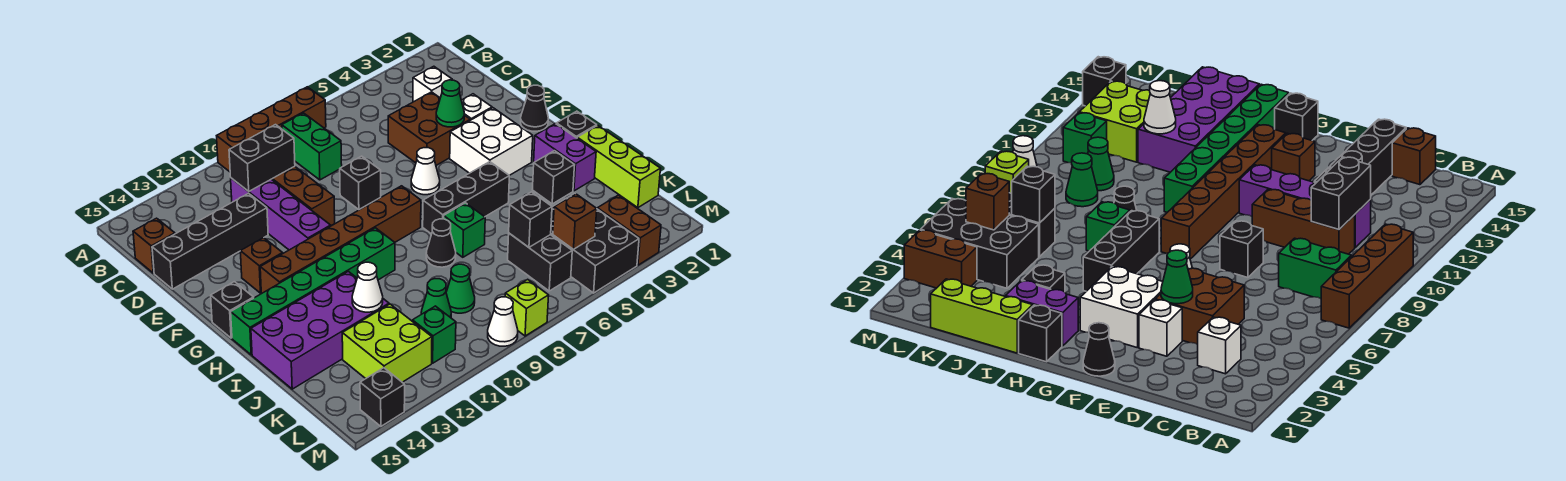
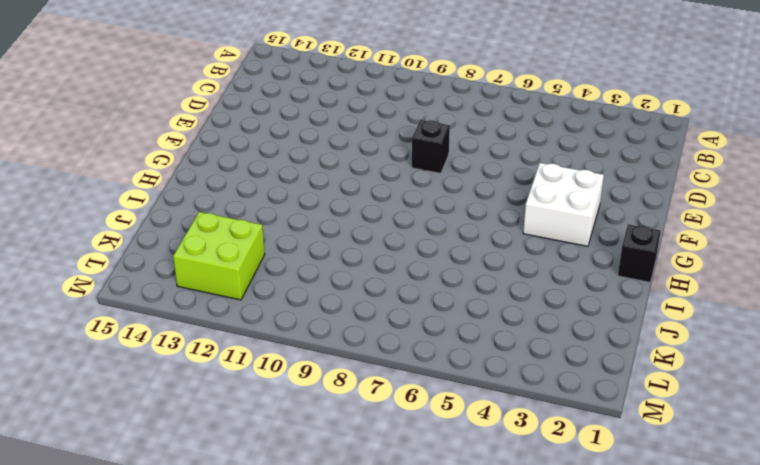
none -> brown 1x4 brick [217,87,326,172]
none -> green 1x2 brick [282,113,342,180]
none -> white 1x1 brick [413,66,452,102]
none -> brown 1x3 brick [272,166,335,225]

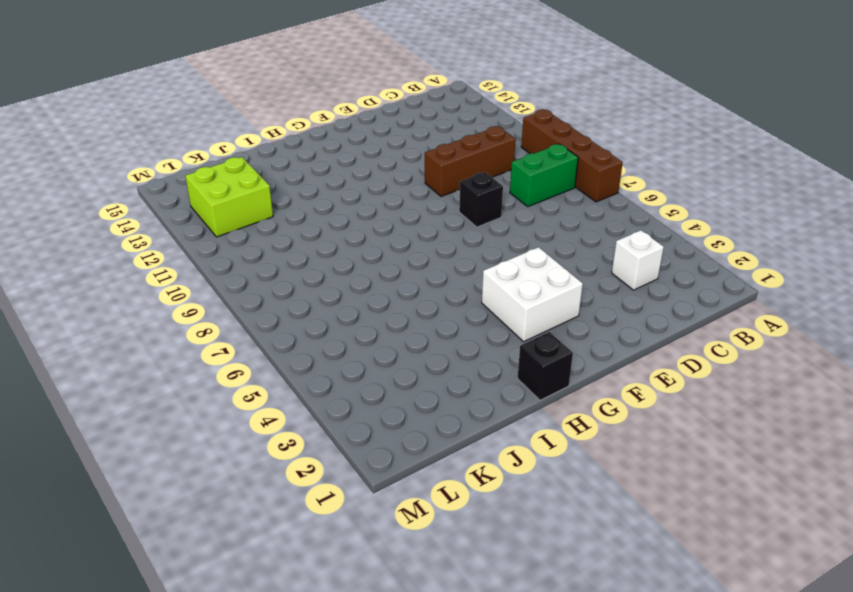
none -> purple 1x4 brick [231,178,331,250]
none -> brown 1x1 brick [133,218,175,273]
none -> brown 2x2 brick [388,92,470,165]
none -> black 1x4 brick [152,193,268,289]

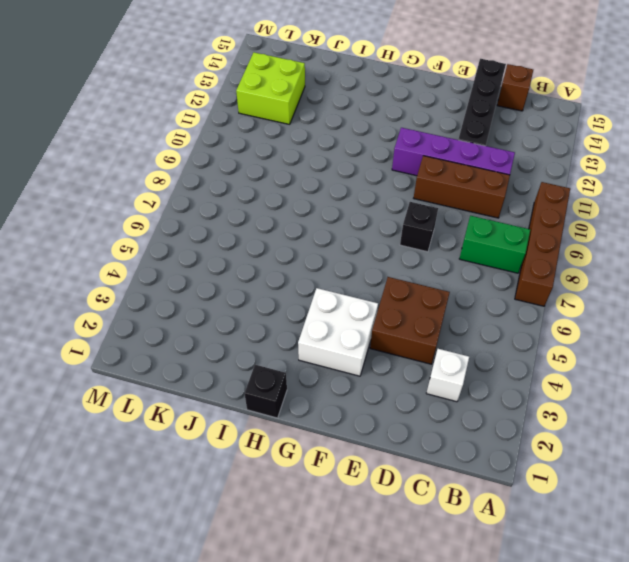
none -> white 1x1 brick [461,94,492,120]
none -> black 1x1 cone [521,85,548,131]
none -> white 1x1 cone [411,148,440,195]
none -> brown 1x1 brick [240,238,283,293]

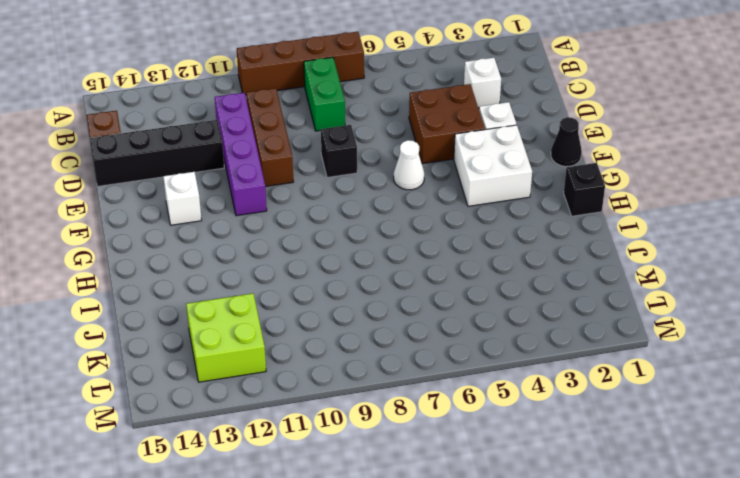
white 1x1 brick [163,172,202,225] -> brown 1x1 brick [240,238,283,293]
none -> brown 1x6 brick [260,186,421,294]
none -> black 1x1 brick [211,282,254,338]
none -> purple 1x2 brick [534,124,596,191]
none -> black 1x3 brick [423,162,509,234]

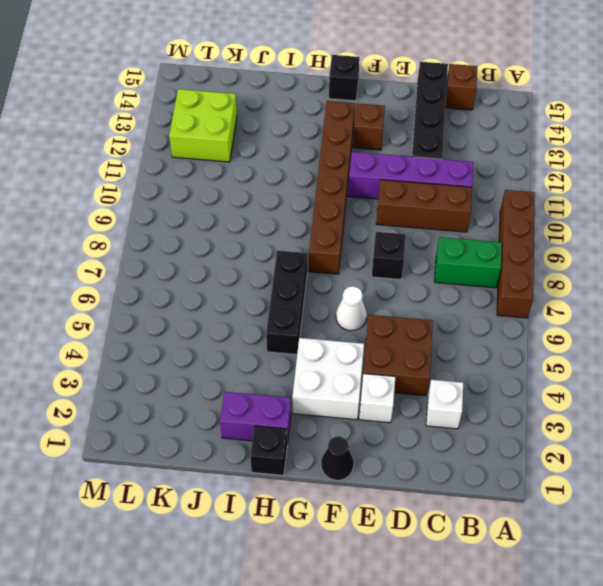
none -> green 1x6 brick [231,228,395,355]
none -> lime 1x3 brick [577,125,660,208]
none -> black 1x1 brick [532,151,574,204]
none -> green 1x1 brick [444,203,485,257]

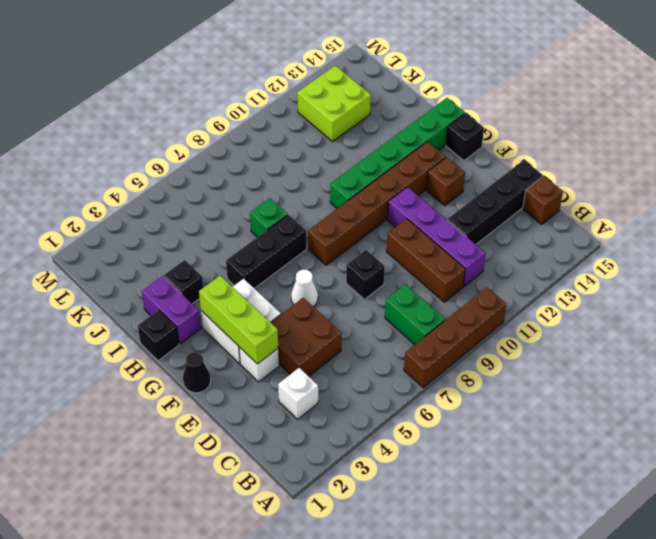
lime 1x3 brick [199,276,278,364] -> lime 1x3 brick moved to [577,125,660,208]
none -> black 1x1 cone [426,219,456,267]
none -> purple 2x4 brick [251,271,389,389]
none -> black 2x3 brick [551,193,639,293]
none -> black 1x2 brick [508,233,572,291]

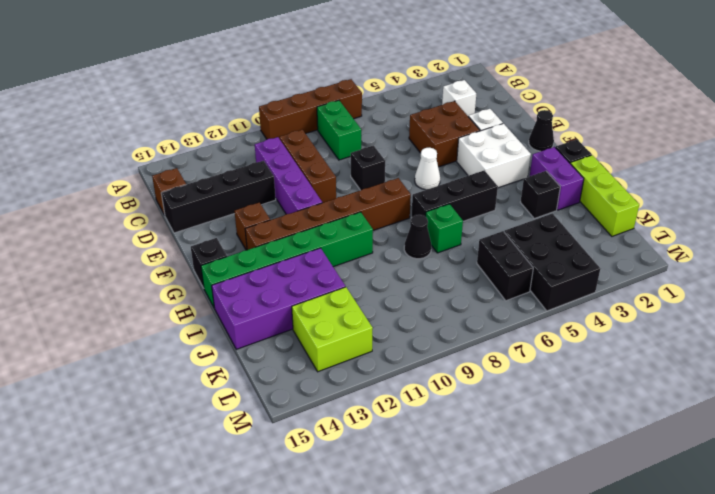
none -> green 1x1 cone [446,264,475,313]
none -> green 1x1 cone [421,279,451,318]
none -> brown 1x2 brick [597,195,661,265]
none -> green 1x1 brick [412,306,456,363]

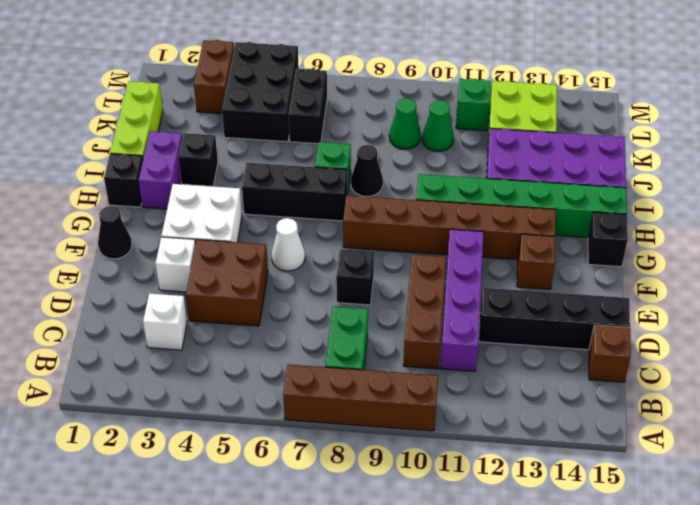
none -> lime 1x1 brick [505,279,549,336]
none -> white 1x1 cone [488,297,518,346]
none -> black 1x1 brick [360,368,405,426]
none -> black 1x2 brick [229,125,295,191]

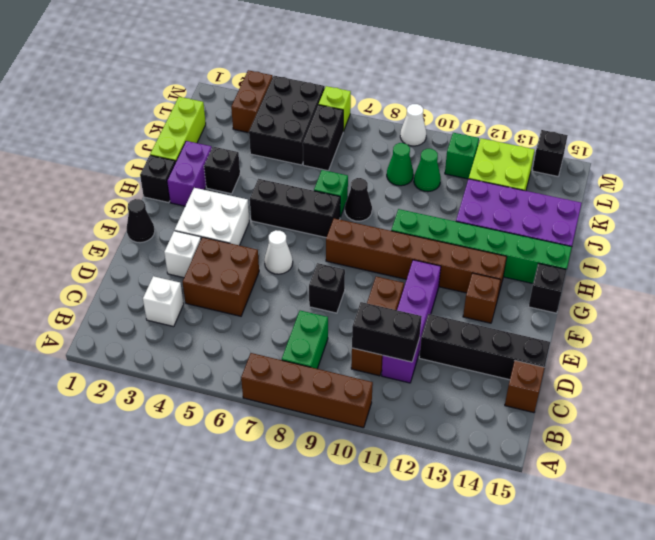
lime 1x1 brick [319,86,351,132] -> lime 1x1 brick moved to [505,279,549,336]
none -> green 1x1 cone [436,80,464,127]
none -> white 1x1 cone [352,262,383,312]
none -> black 1x1 brick [509,192,552,247]
none -> brown 1x1 brick [553,194,597,249]

